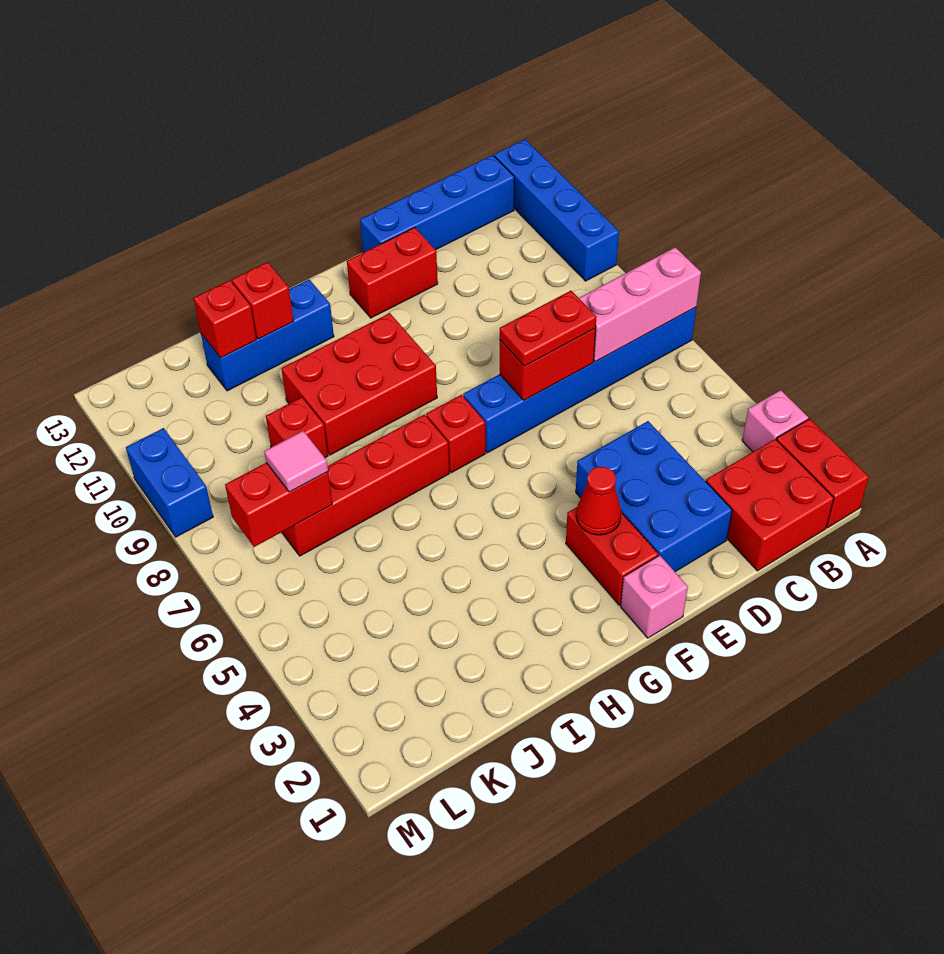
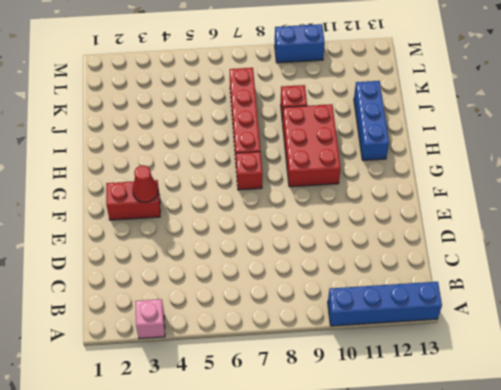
none -> red 1x2 brick [777,419,869,528]
none -> blue 1x6 brick [463,307,696,453]
none -> red 2x2 brick [706,439,834,571]

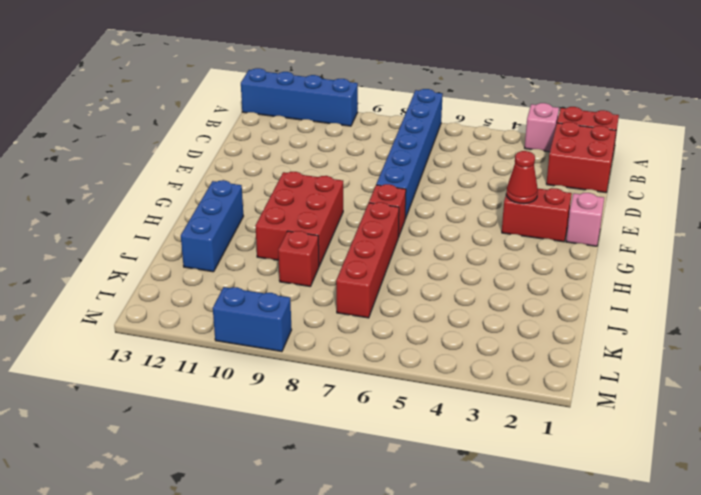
none -> blue 1x4 brick [360,155,514,253]
none -> blue 2x3 brick [576,421,732,572]
none -> red 1x2 brick [347,227,438,318]

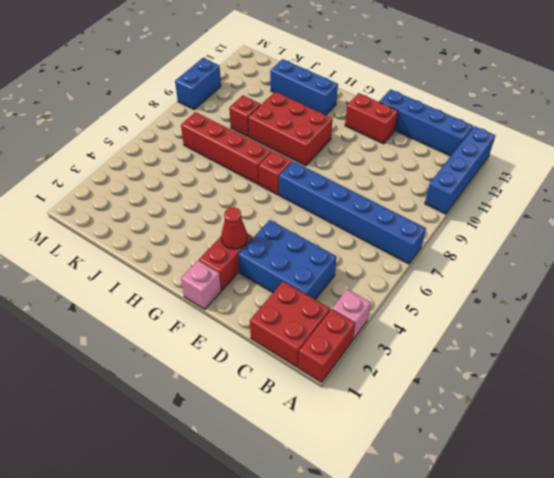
blue 2x3 brick [238,220,337,299] -> blue 2x3 brick turned to [576,421,732,572]
none -> pink 1x3 brick [579,247,701,362]
none -> red 1x2 brick [500,329,596,400]
none -> red 1x1 brick [232,262,294,339]

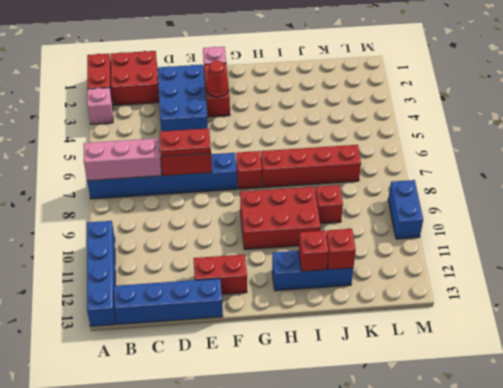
none -> red 1x2 brick [225,463,332,547]
none -> pink 1x1 tile [264,431,328,492]

